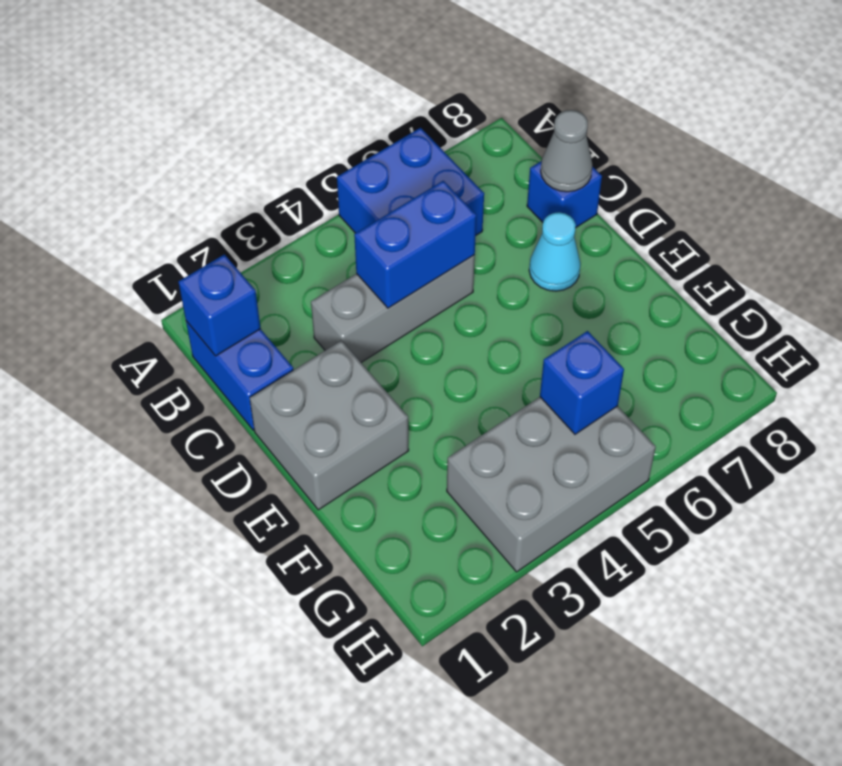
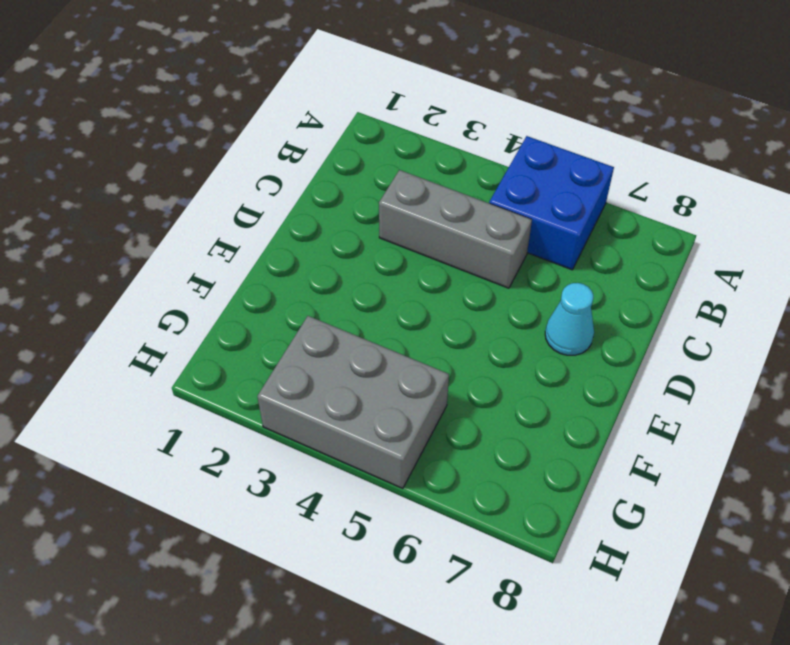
none -> blue 1x2 brick [186,321,293,430]
none -> blue 1x1 brick [527,161,602,228]

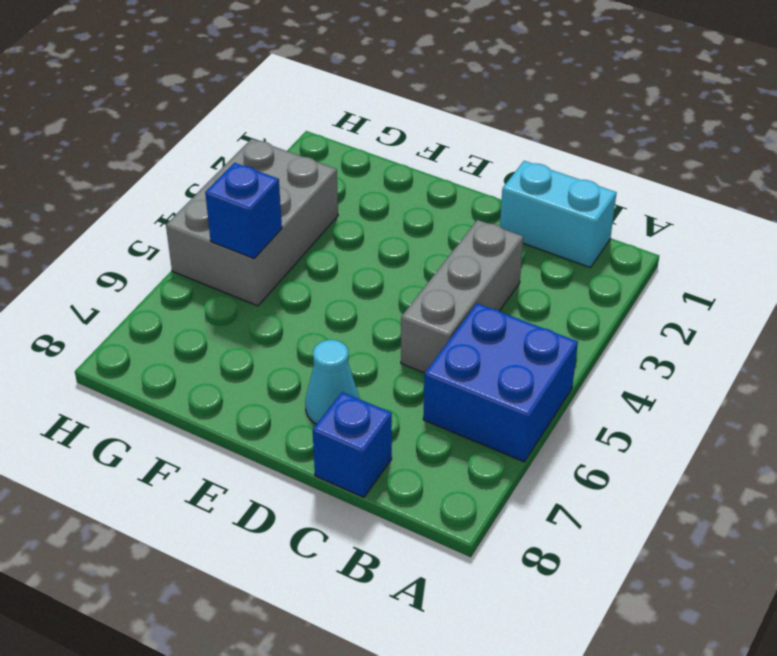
cyan 1x2 brick [500,161,617,268] -> blue 1x2 brick [186,321,293,430]
none -> grey 2x2 brick [250,341,409,510]
none -> blue 1x1 brick [178,254,261,356]

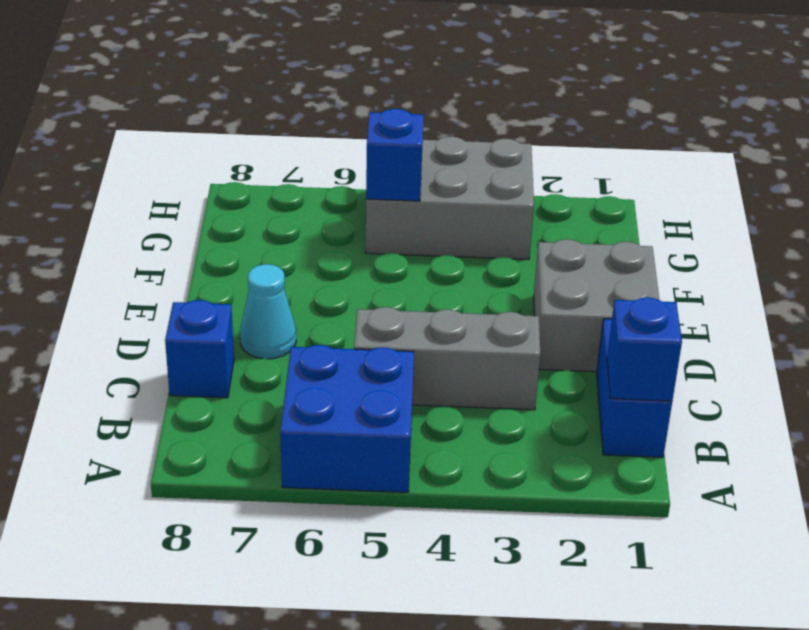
none -> blue 1x2 brick [354,181,476,308]
none -> grey 1x1 cone [541,110,592,192]

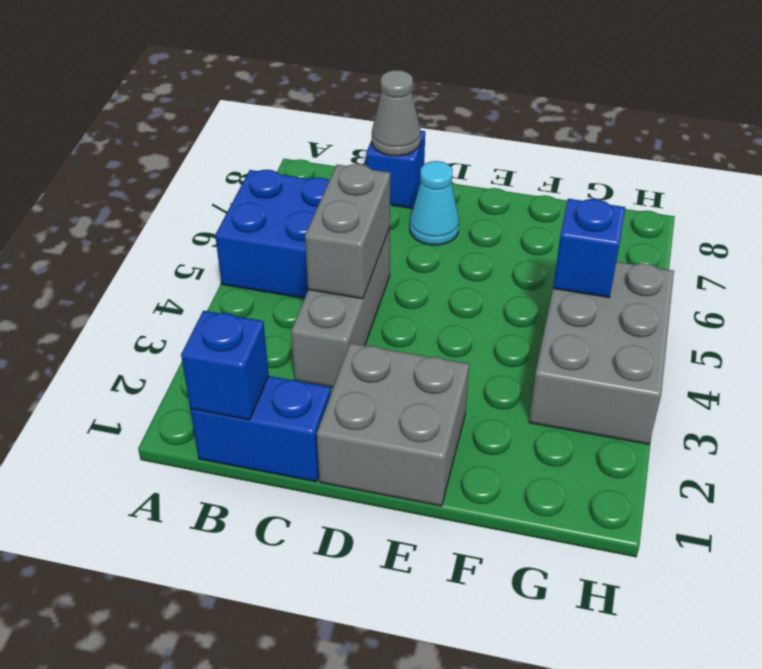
grey 1x2 brick [305,164,390,299] -> blue 1x2 brick [354,181,476,308]

